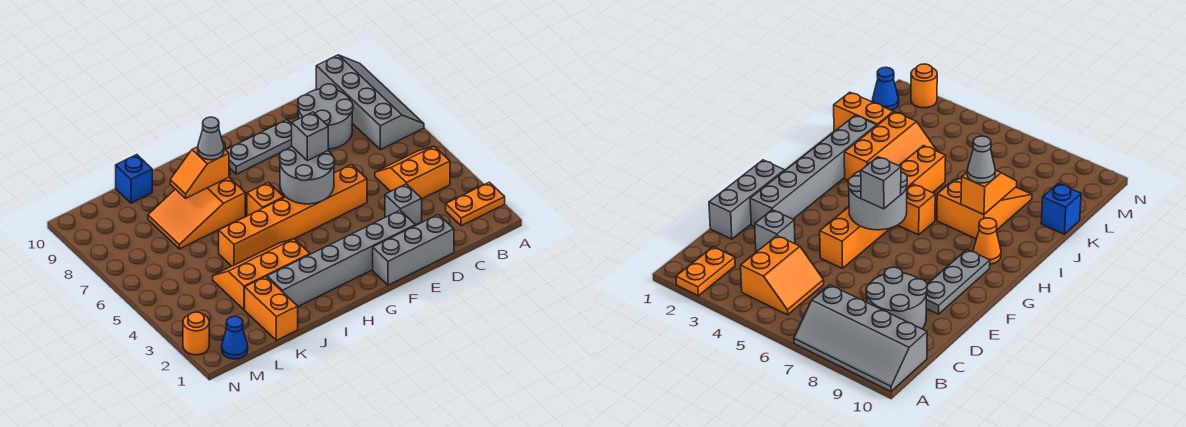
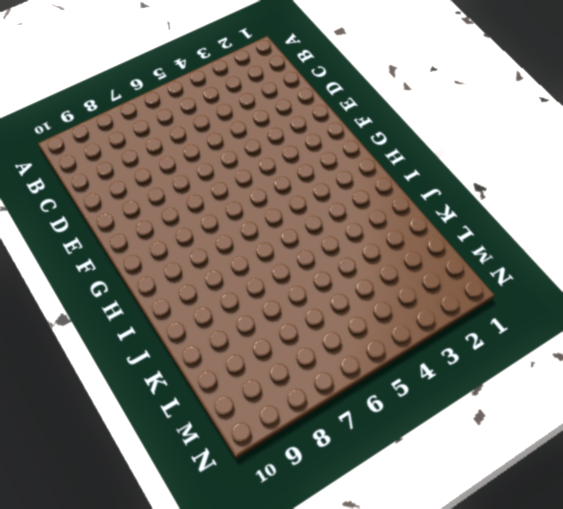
none -> orange 1x2 plate [446,182,505,226]
none -> grey 2x4 slope [316,55,424,149]
none -> orange 2x2 slope [375,146,450,199]

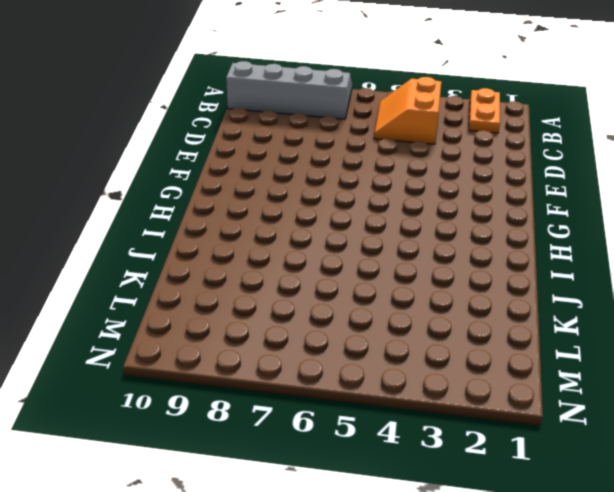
none -> grey 2x2 round brick [298,84,353,149]
none -> grey 1x3 brick [373,215,454,285]
none -> grey 1x1 brick [385,184,422,225]

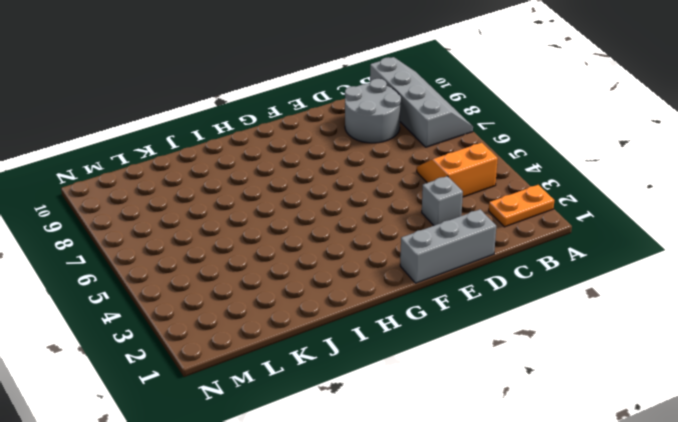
none -> grey 1x6 brick [267,210,415,306]
none -> orange 1x6 brick [219,165,367,266]
none -> grey 1x3 plate [226,120,292,174]

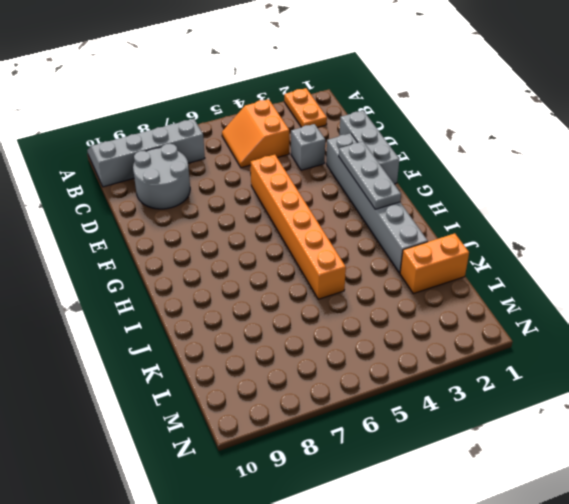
grey 1x3 plate [339,142,401,209] -> grey 1x3 plate moved to [226,120,292,174]
none -> orange 1x1 brick [247,182,284,216]
none -> orange 1x1 cone [973,218,1001,264]
none -> orange 2x3 slope [213,239,310,310]

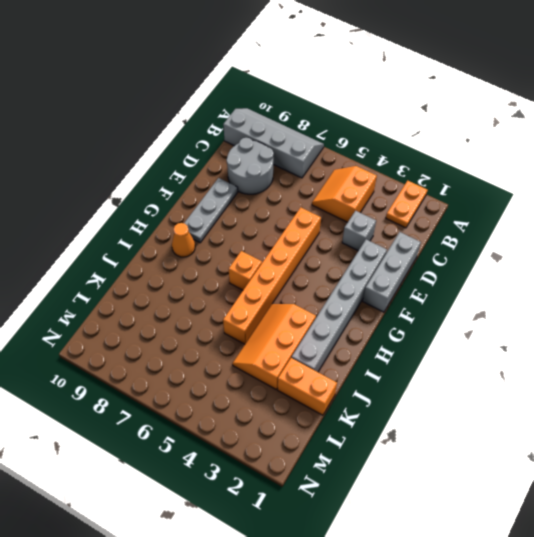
none -> orange 2x3 slope [148,177,245,249]
none -> blue 1x1 brick [116,155,152,203]
none -> blue 1x1 cone [222,316,248,359]

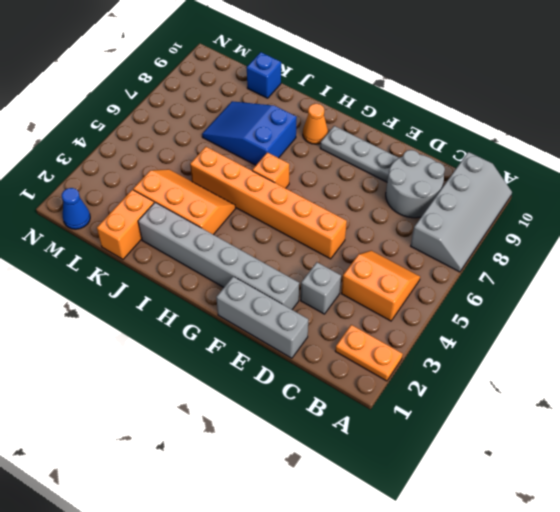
blue 2x3 slope [202,101,297,165] -> orange 2x3 slope [148,177,245,249]
none -> orange 1x1 round brick [183,312,209,355]
none -> grey 2x2 round brick [280,147,335,204]
none -> orange 1x2 slope [170,147,229,198]

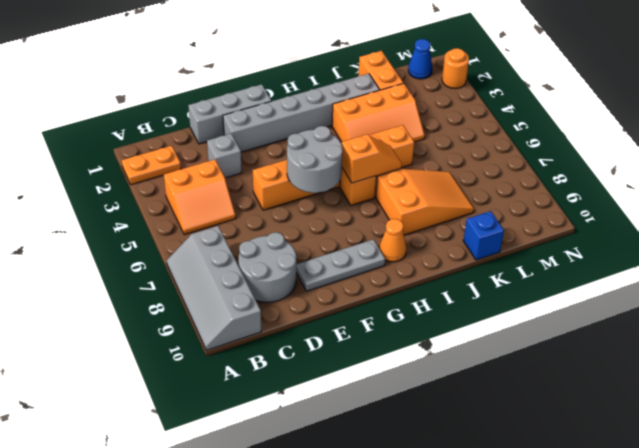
orange 1x2 slope [341,134,402,183] -> orange 1x2 slope moved to [170,147,229,198]
none -> grey 1x1 brick [292,112,328,161]
none -> grey 1x1 cone [198,117,224,160]

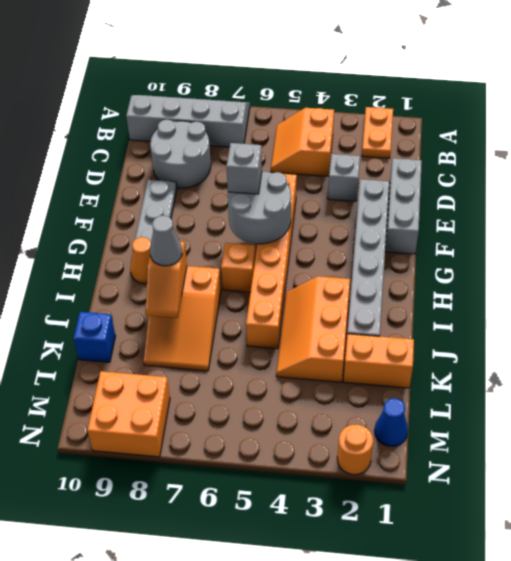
orange 2x2 brick [87,371,170,457] -> none

